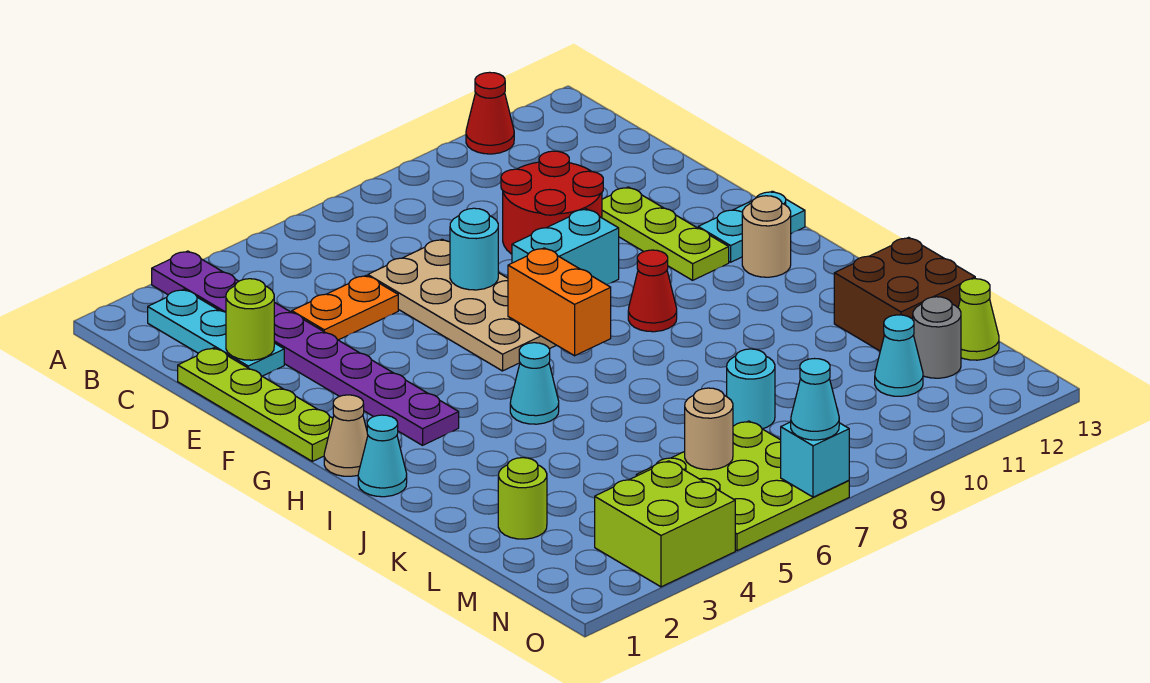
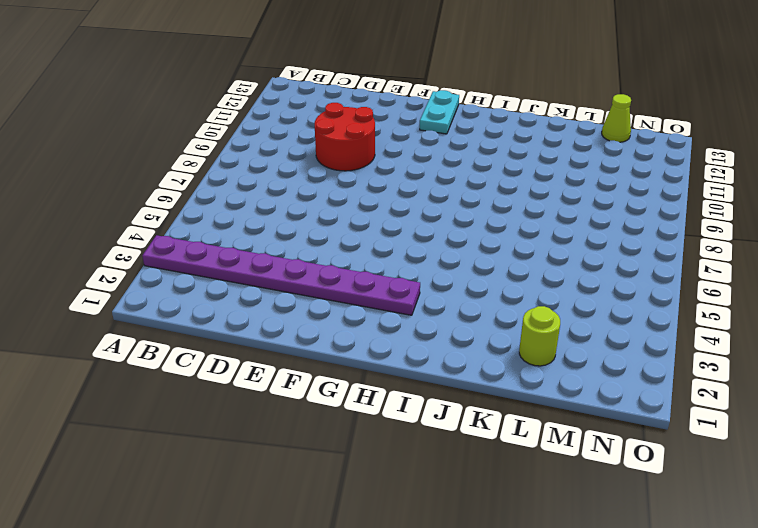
none -> red 1x1 cone [466,72,514,154]
none -> cyan 1x3 plate [148,289,284,376]
none -> lime 1x4 plate [178,348,333,461]

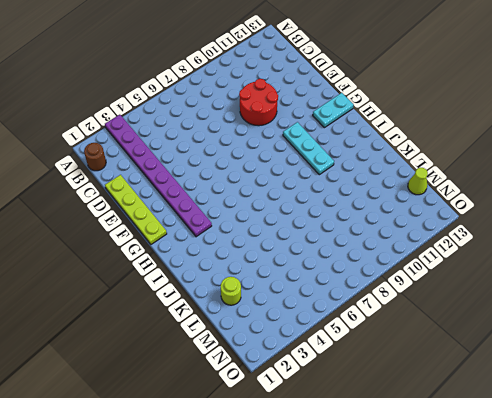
brown 1x1 round brick [84,143,106,171] -> none
cyan 1x3 plate [283,122,334,175] -> cyan 1x3 plate moved to [148,289,284,376]
none -> red 1x1 cone [466,72,514,154]
none -> orange 1x2 plate [292,276,398,340]
none -> tan 2x4 plate [368,239,556,371]

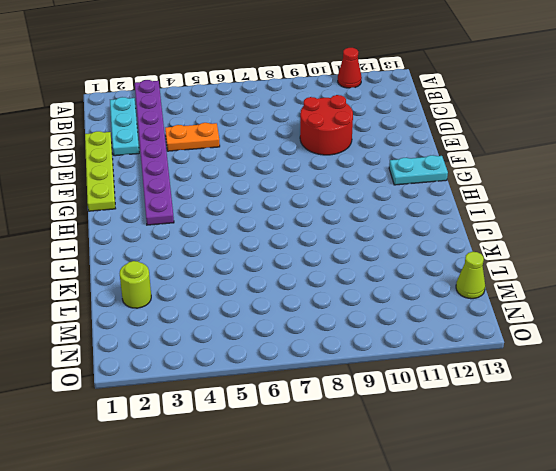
none -> tan 2x4 plate [368,239,556,371]
none -> lime 1x3 plate [602,187,729,280]
none -> cyan 1x2 brick [512,209,619,285]

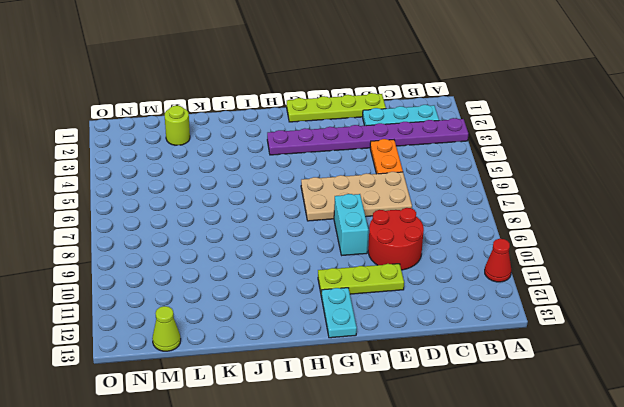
none -> tan 1x1 cone [324,395,368,476]
none -> red 1x1 cone [628,250,677,332]
none -> tan 1x1 round brick [742,196,791,277]

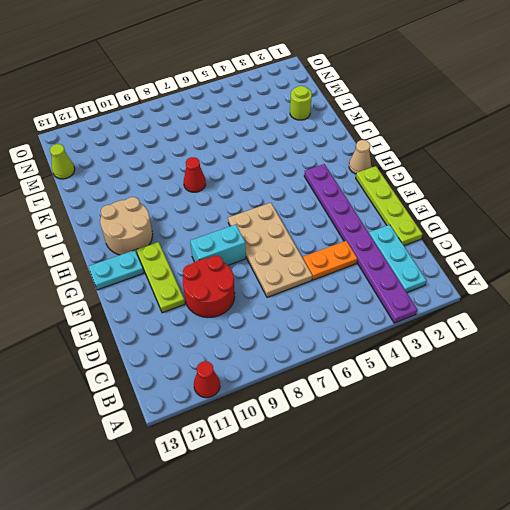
tan 2x2 round brick [100,197,153,255] -> tan 1x1 round brick [742,196,791,277]
red 1x1 cone [184,157,206,192] -> red 1x1 cone moved to [628,250,677,332]
none -> cyan 1x1 cone [358,415,407,497]
none -> cyan 1x1 cone [510,343,559,424]
none -> brown 2x2 brick [834,237,975,351]

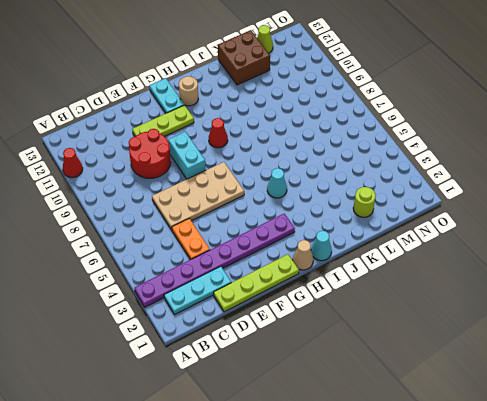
none -> cyan 1x1 round brick [727,349,775,429]
none -> lime 3x3 plate [636,421,849,551]
none -> cyan 1x1 cone [875,315,923,396]

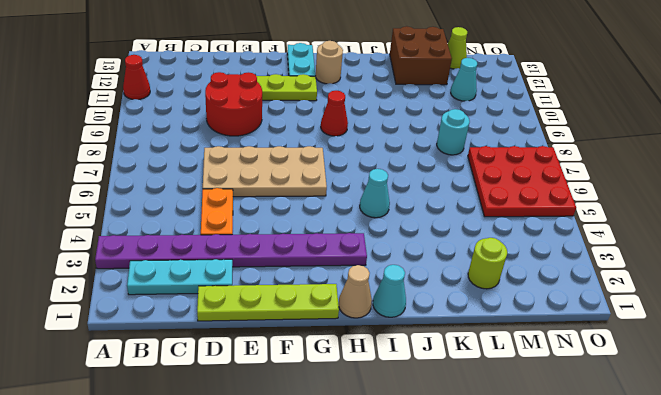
red 3x3 plate [468,146,576,217] -> lime 3x3 plate [636,421,849,551]
none -> cyan 1x2 brick [512,209,619,285]
none -> grey 1x1 round brick [913,297,961,378]
none -> lime 2x2 brick [595,461,735,587]

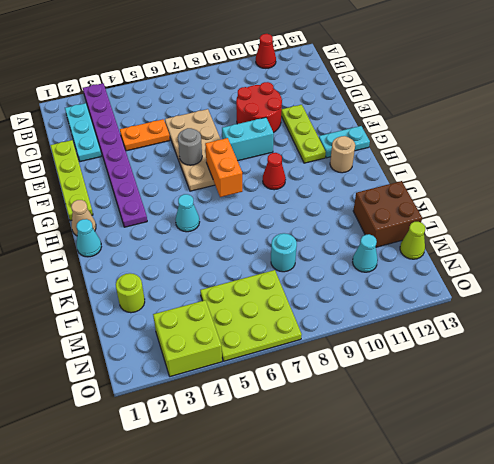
grey 1x1 round brick [178,128,202,165] -> grey 1x1 round brick moved to [913,297,961,378]
none -> lime 1x1 round brick [226,279,274,360]
none -> cyan 1x1 round brick [450,208,498,290]
none -> tan 1x1 round brick [684,388,733,470]

